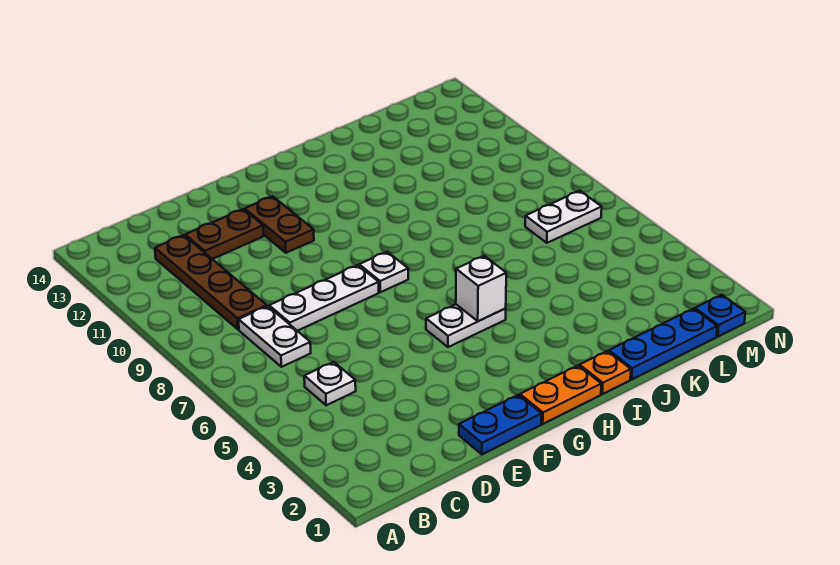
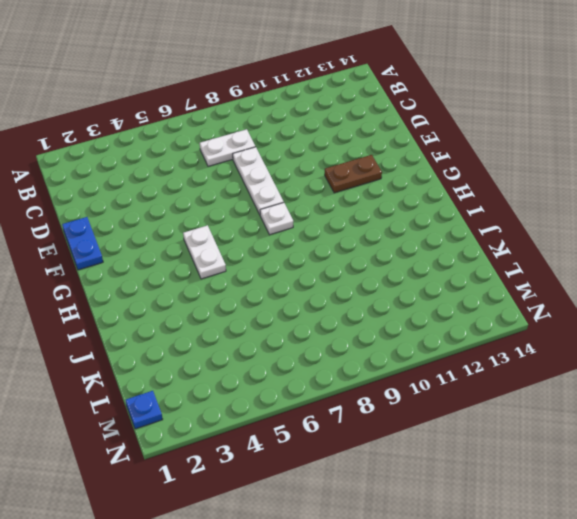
none -> white 1x1 plate [304,362,356,405]
none -> brown 1x4 plate [155,235,267,330]
none -> brown 1x2 plate [185,209,263,259]

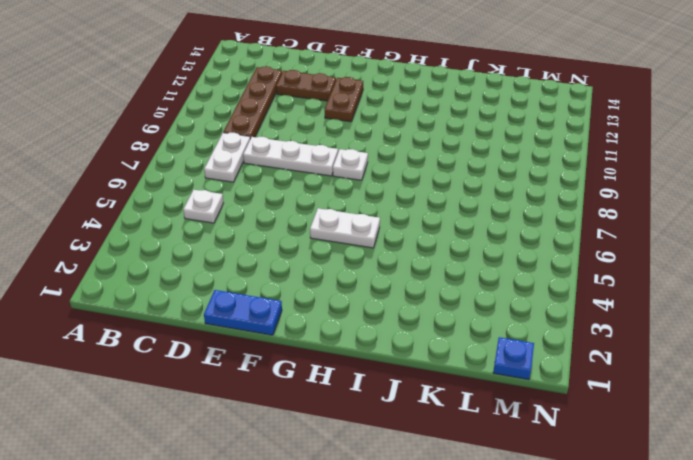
none -> orange 1x2 plate [520,366,601,424]
none -> orange 1x1 plate [580,351,631,394]
none -> blue 1x3 plate [609,309,717,379]

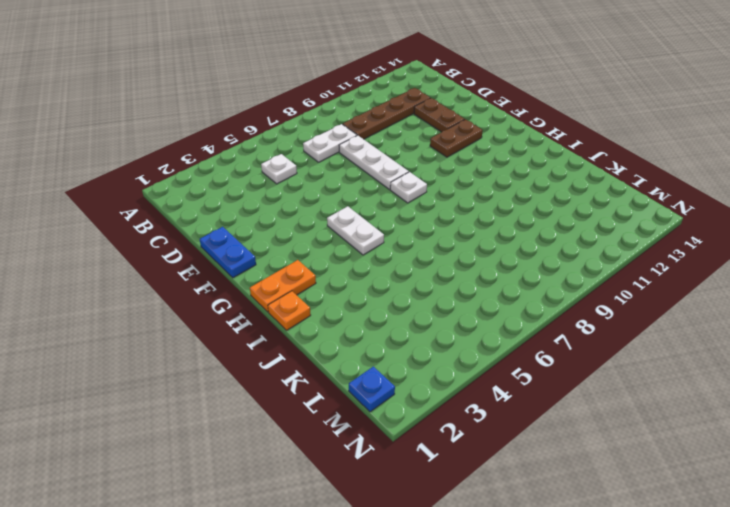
orange 1x2 plate [250,260,316,312] -> orange 1x2 plate turned to [520,366,601,424]
none -> blue 1x3 plate [609,309,717,379]
none -> white 1x2 plate [525,191,602,243]
none -> white 1x1 brick [456,256,506,321]

